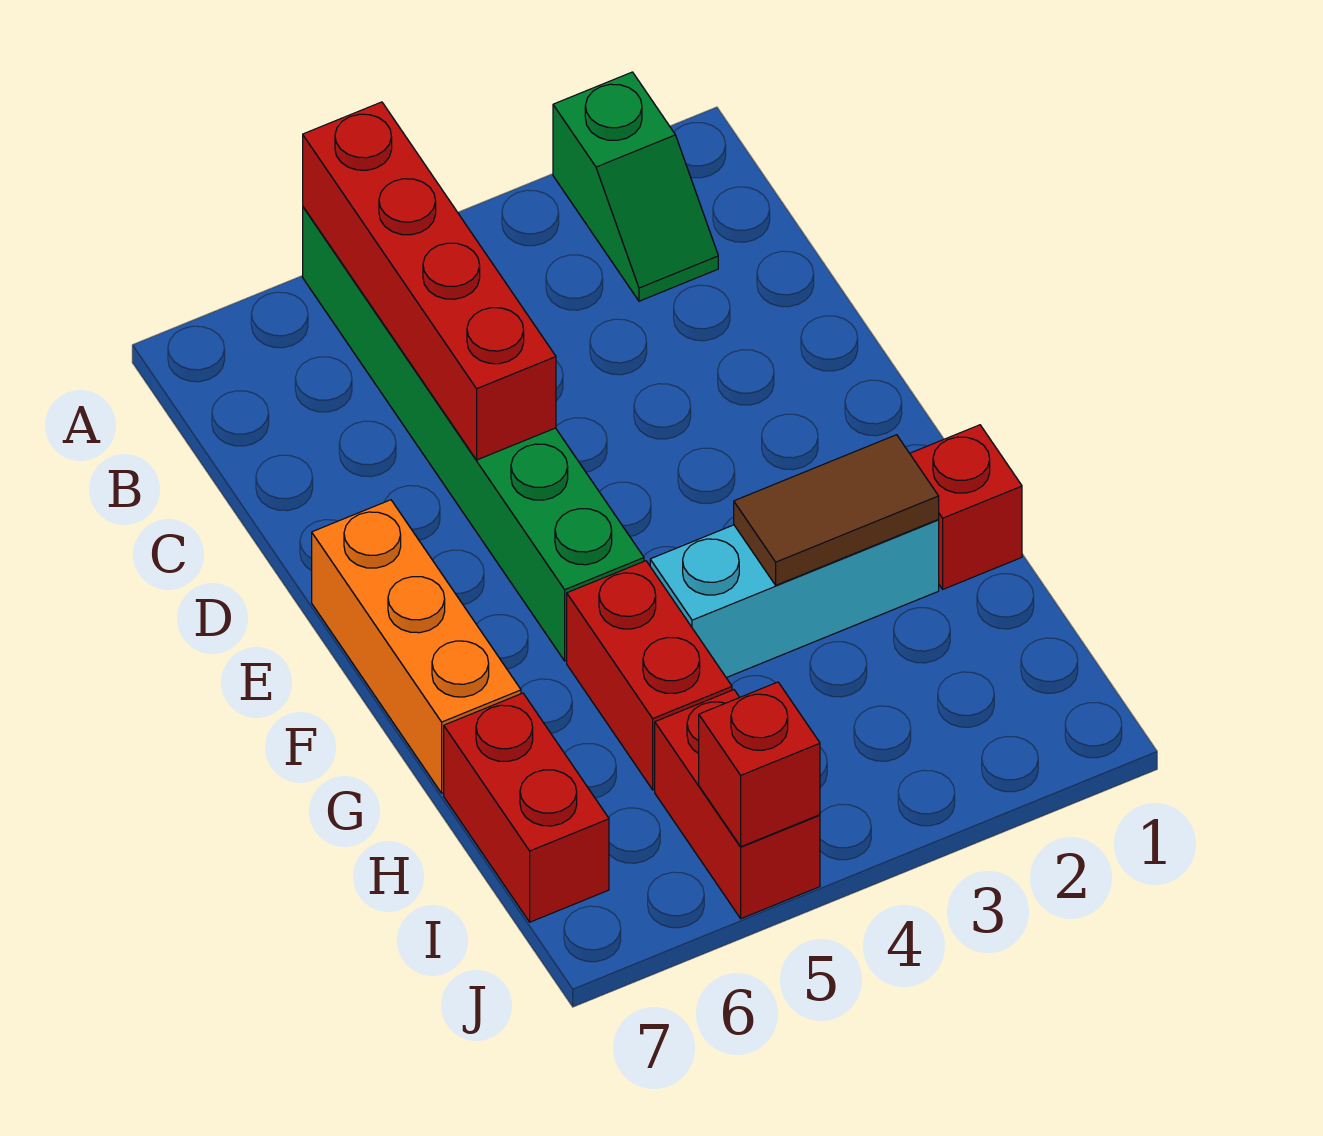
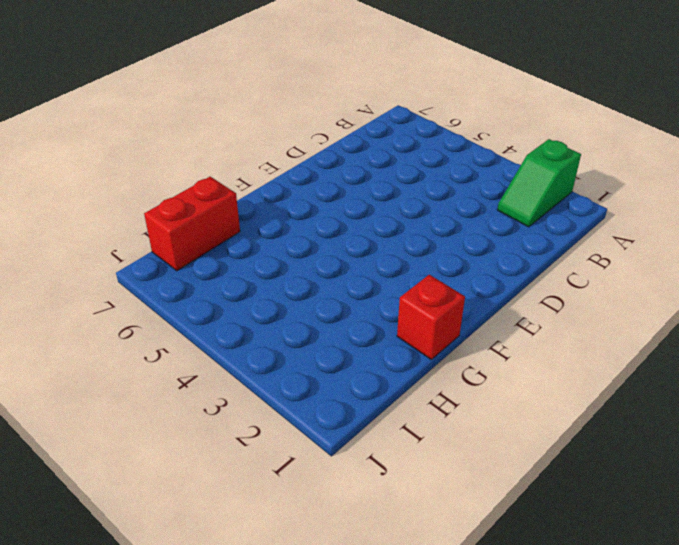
none -> green 1x6 brick [303,207,644,661]
none -> orange 1x3 brick [312,500,521,793]

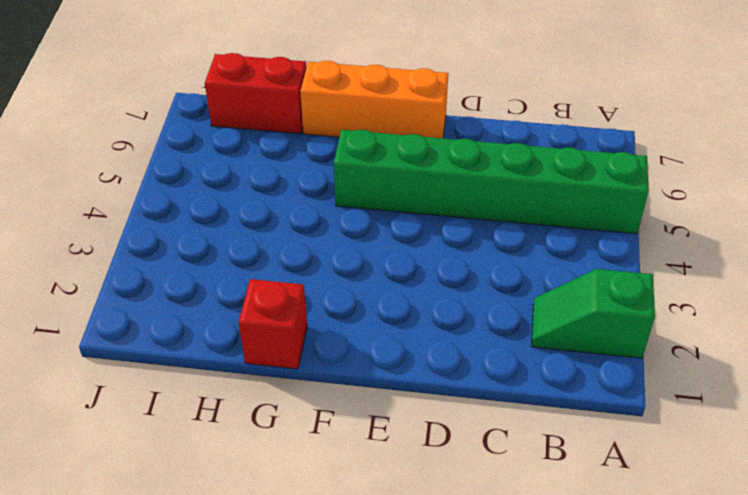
none -> cyan 1x3 brick [650,520,939,678]
none -> red 1x2 brick [567,561,732,790]

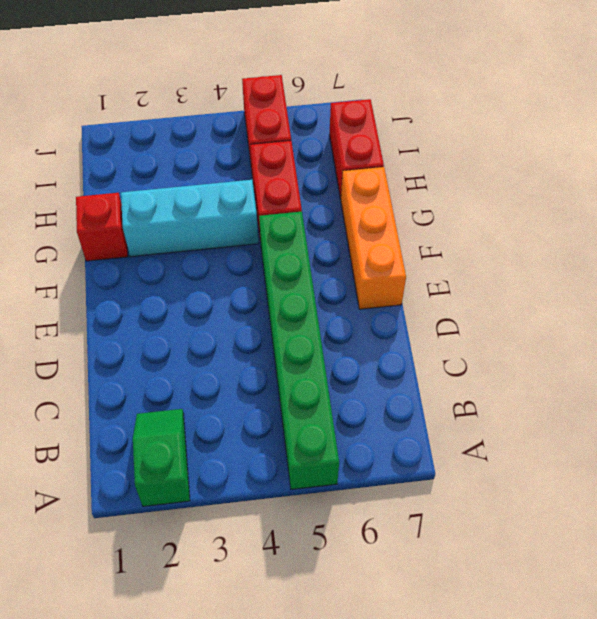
none -> red 1x4 brick [303,102,556,460]
none -> brown 1x2 tile [734,435,939,585]

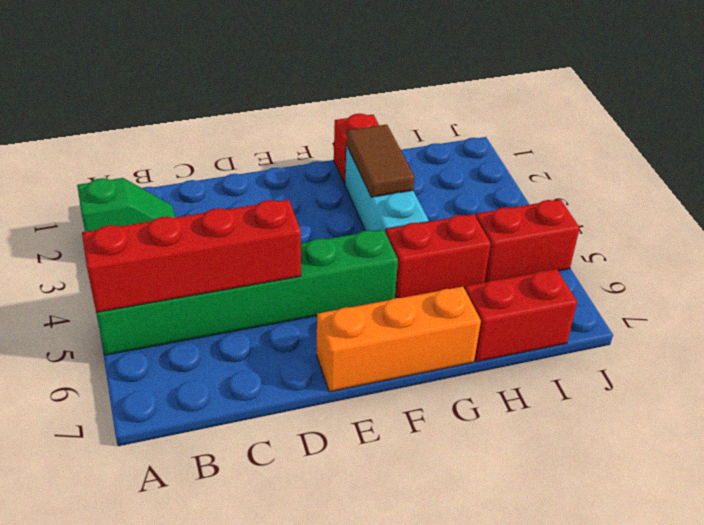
none -> red 1x1 brick [699,682,820,847]

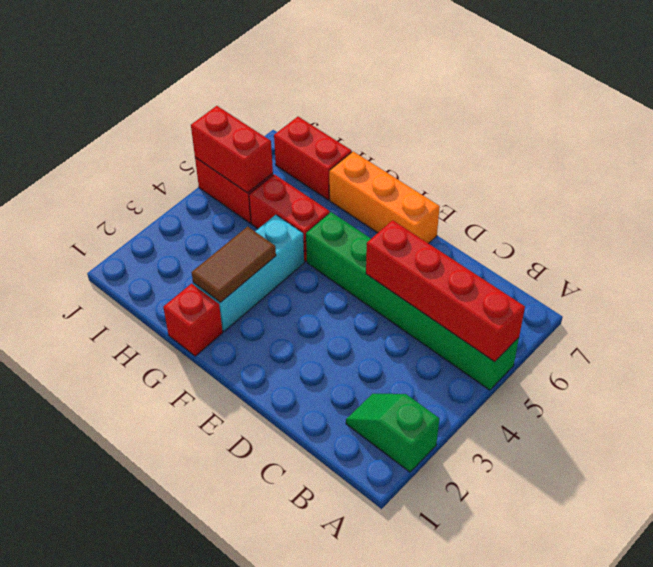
red 1x2 brick [191,106,273,193] -> red 1x1 brick [699,682,820,847]

